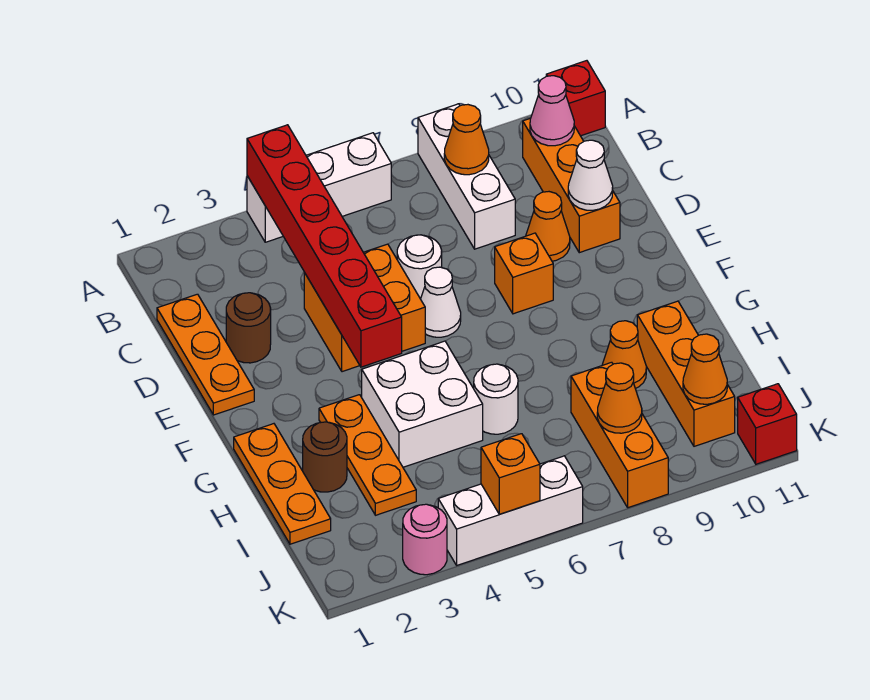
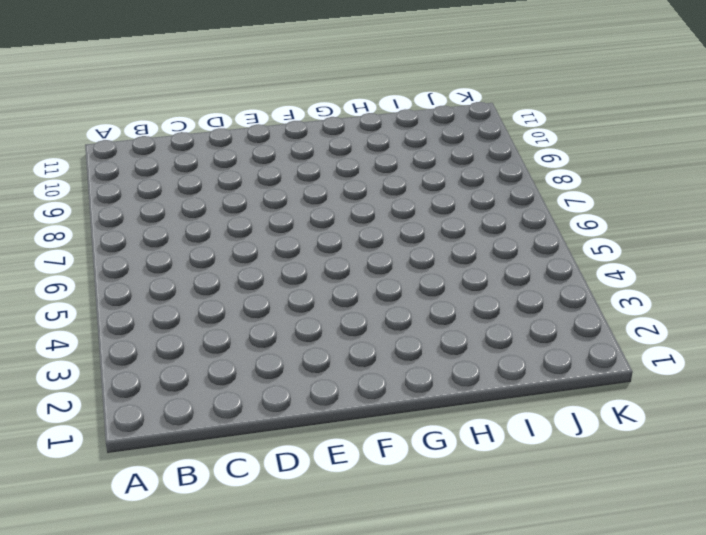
none -> white 1x3 brick [247,133,391,242]
none -> white 1x3 brick [418,104,515,249]
none -> red 1x1 brick [546,61,605,136]

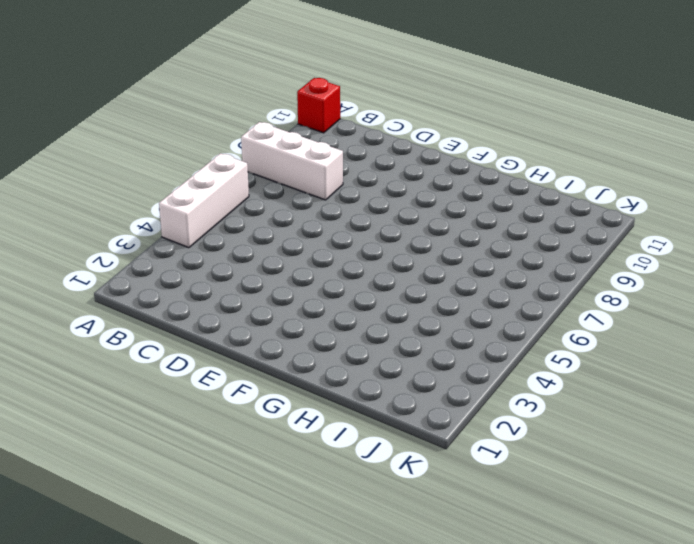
none -> orange 1x3 brick [523,118,620,253]
none -> orange 1x3 plate [157,294,254,415]
none -> brown 1x1 round brick [226,293,271,363]

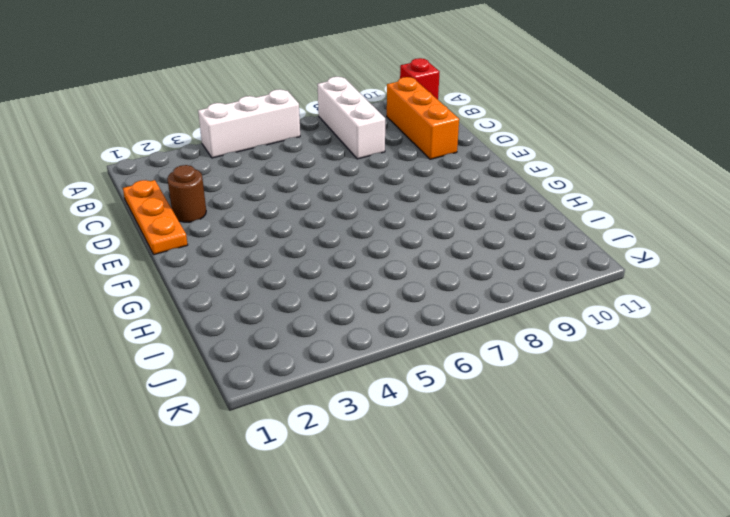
none -> orange 2x2 brick [304,244,425,372]
none -> white 1x1 round brick [397,235,442,299]
none -> orange 1x1 cone [526,192,570,261]

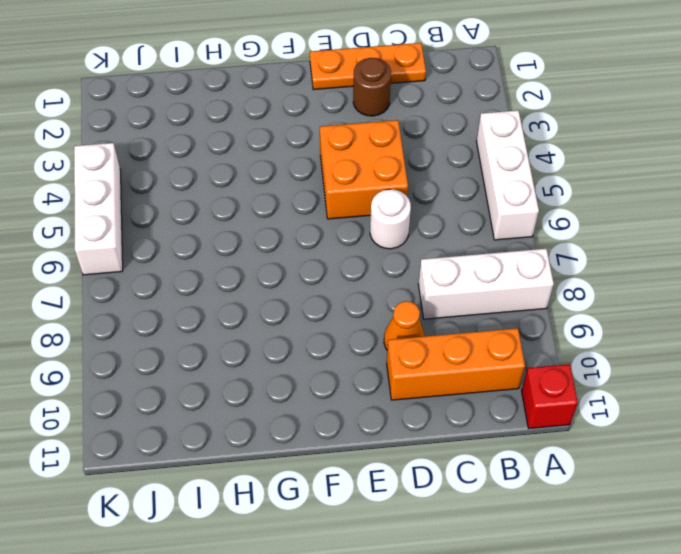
none -> white 1x1 cone [421,267,461,337]
none -> orange 1x1 brick [495,233,553,314]
none -> orange 1x3 plate [234,424,331,544]

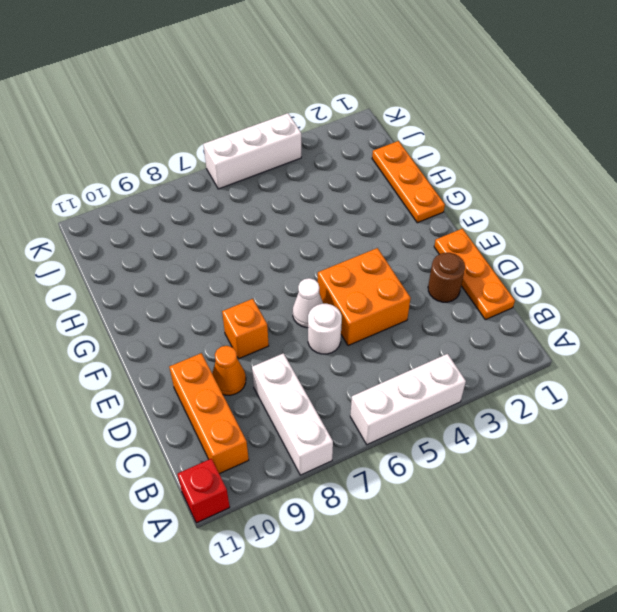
none -> orange 1x3 plate [319,395,416,515]
none -> white 2x2 brick [362,341,483,467]
none -> brown 1x1 round brick [303,422,347,492]

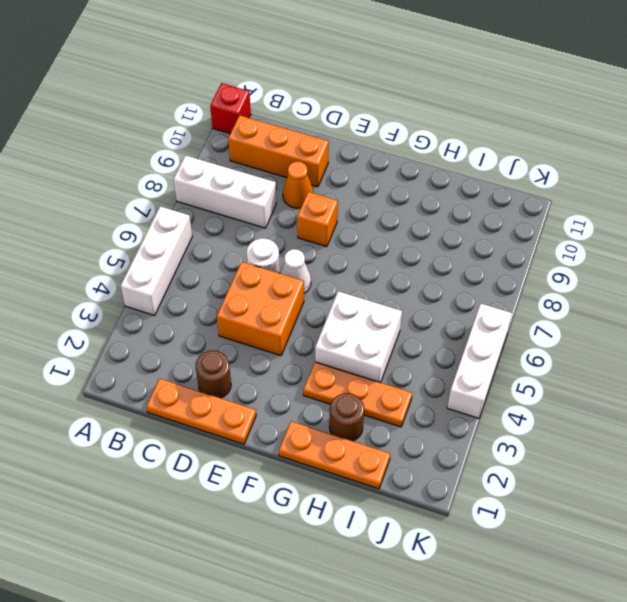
none -> white 1x1 round brick [474,364,518,434]
none -> orange 1x1 cone [602,321,646,388]
none -> orange 1x3 brick [637,301,735,446]

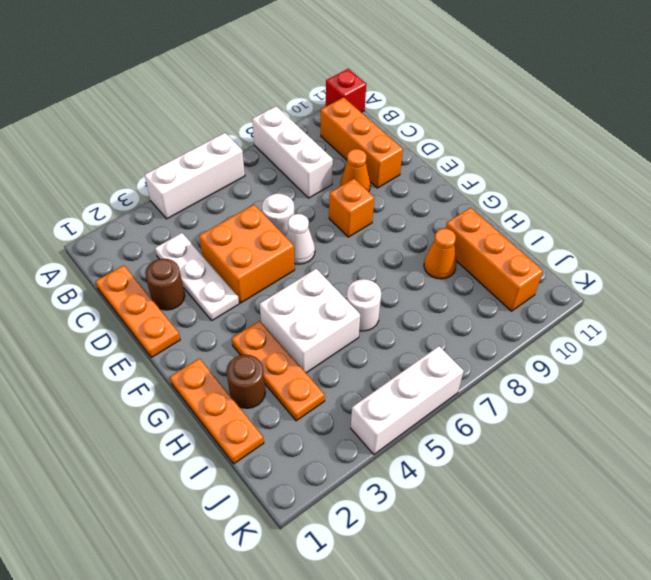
white 1x3 plate [155,233,239,320] -> none
none -> orange 1x3 brick [571,362,668,508]
none -> pink 1x1 round brick [403,504,447,575]
none -> red 1x1 brick [738,384,797,464]

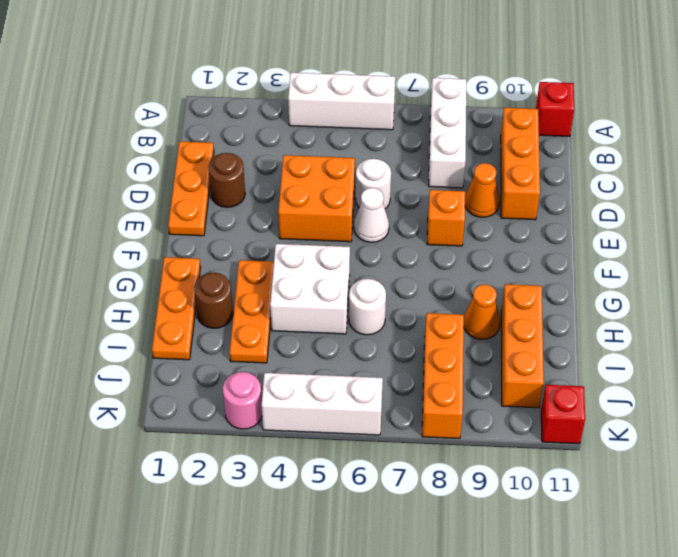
none -> red 1x6 brick [247,125,402,367]
none -> orange 1x1 cone [444,105,489,175]
none -> pink 1x1 cone [530,76,574,146]

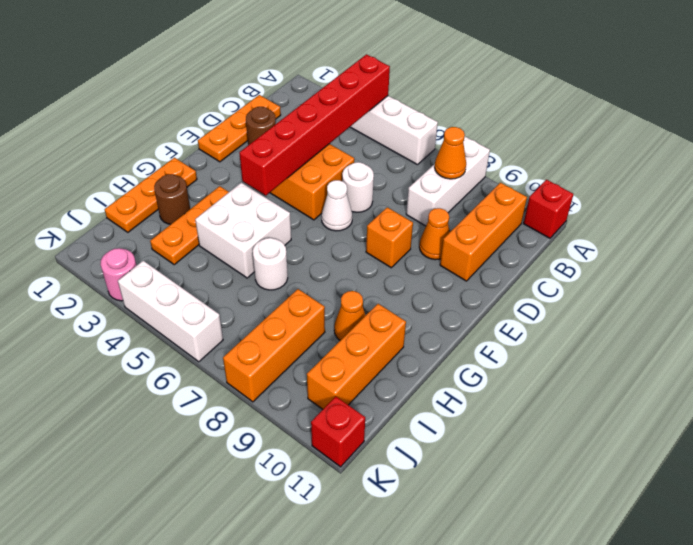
none -> pink 1x1 cone [530,76,574,146]
none -> white 1x1 cone [568,140,613,210]
none -> orange 1x1 cone [597,363,642,433]

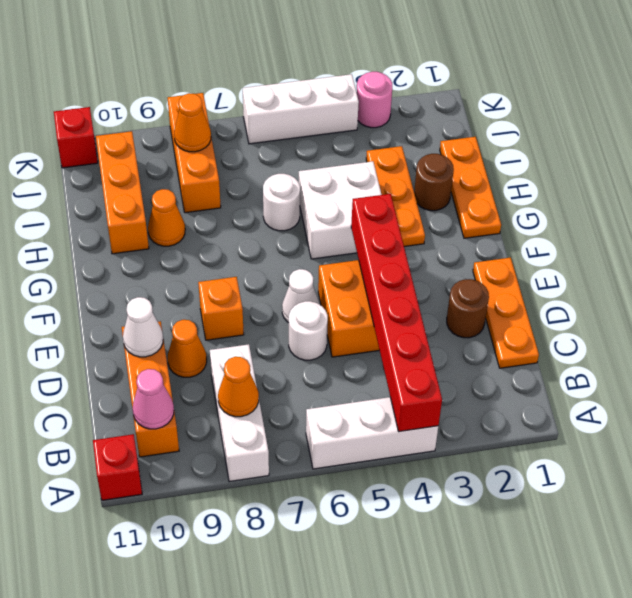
none -> orange 1x1 cone [683,334,727,404]
none -> orange 1x1 brick [481,434,540,514]

